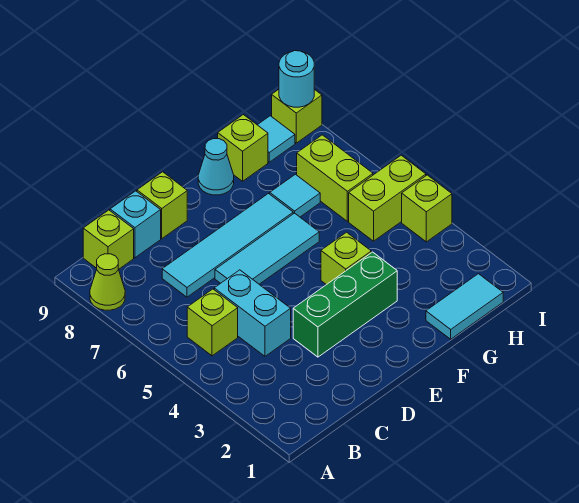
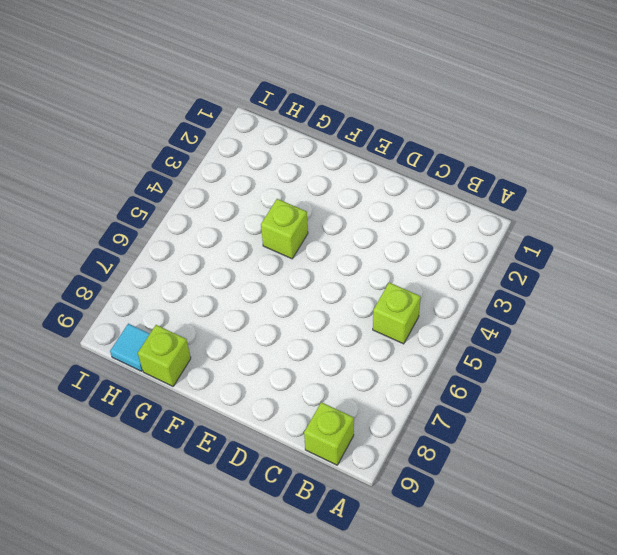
none -> lime 1x1 cone [90,254,125,310]
none -> cyan 1x2 brick [214,270,291,356]
none -> cyan 1x4 tile [162,194,293,297]

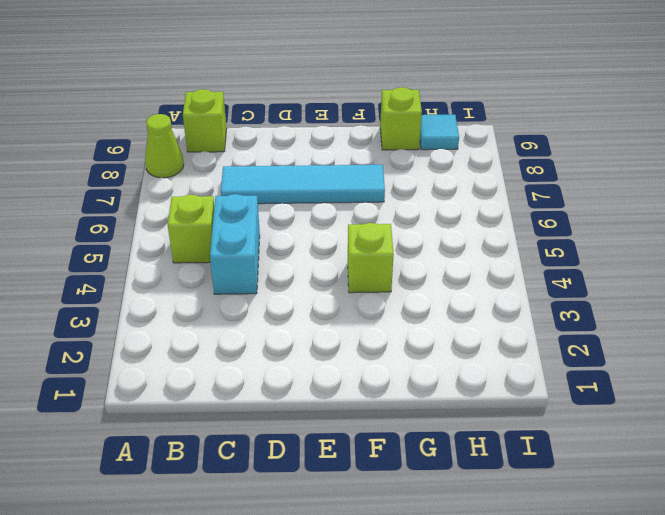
none -> cyan 1x1 brick [110,191,161,258]
none -> green 1x3 brick [293,252,397,357]
none -> cyan 1x3 tile [215,213,319,284]

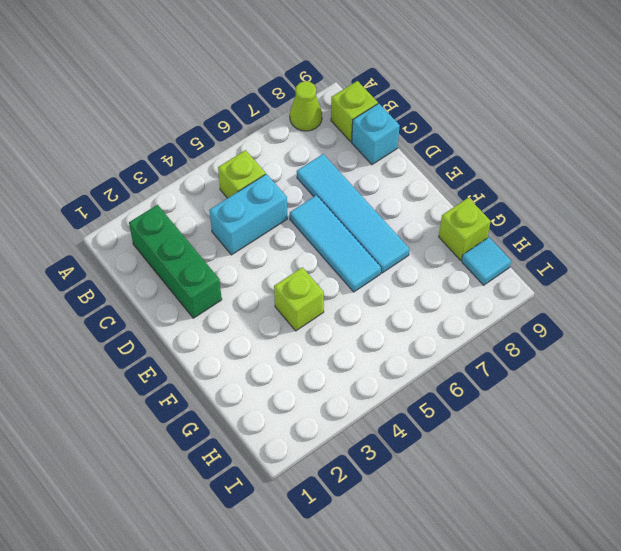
green 1x3 brick [129,205,222,318] -> green 1x3 brick moved to [293,252,397,357]
none -> lime 1x1 brick [137,172,187,239]
none -> cyan 1x1 cone [198,139,234,195]
none -> cyan 1x2 tile [426,274,503,339]

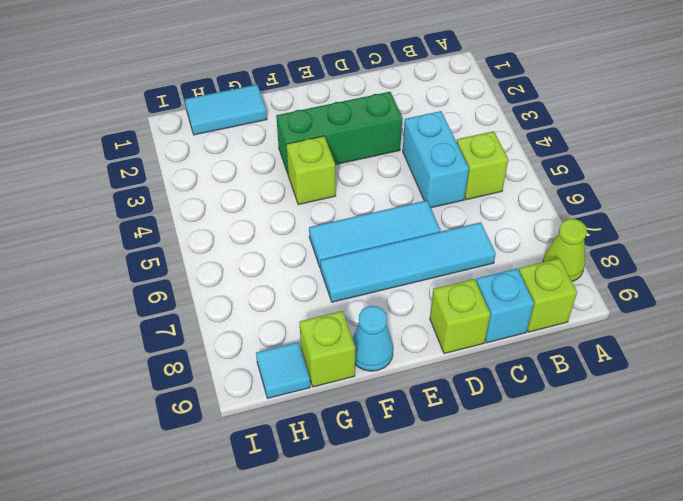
none -> cyan 1x1 tile [270,174,320,217]
none -> lime 1x2 brick [349,155,426,241]
none -> lime 1x2 brick [297,135,373,221]

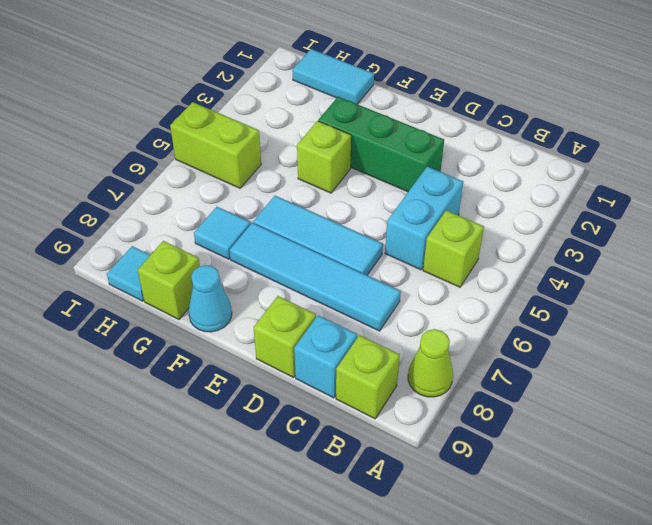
none -> lime 1x2 brick [297,135,373,221]
none -> lime 1x1 brick [402,175,452,242]
none -> lime 1x1 brick [272,89,322,143]

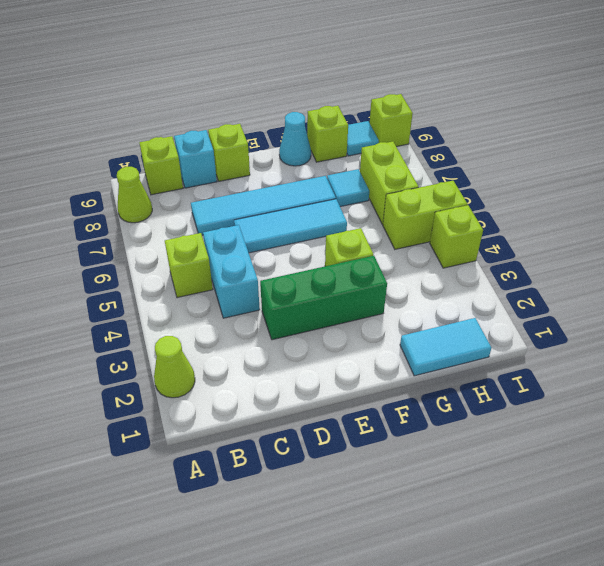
lime 1x1 cone [154,336,195,398] -> none
none -> cyan 1x1 round brick [279,51,314,107]

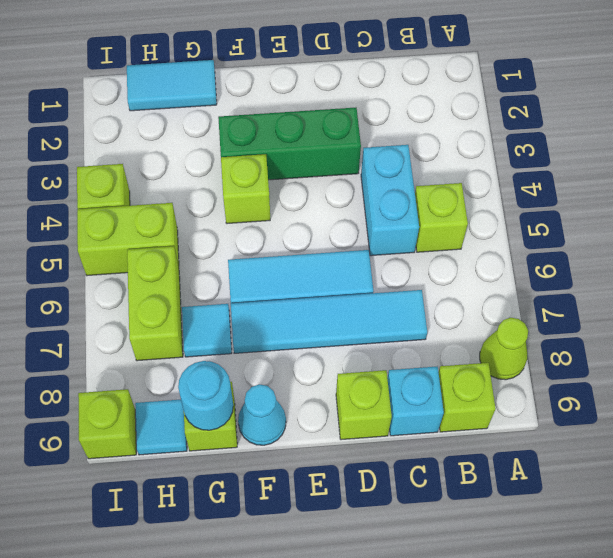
cyan 1x1 round brick [178,361,233,430] -> cyan 1x1 round brick moved to [279,51,314,107]

